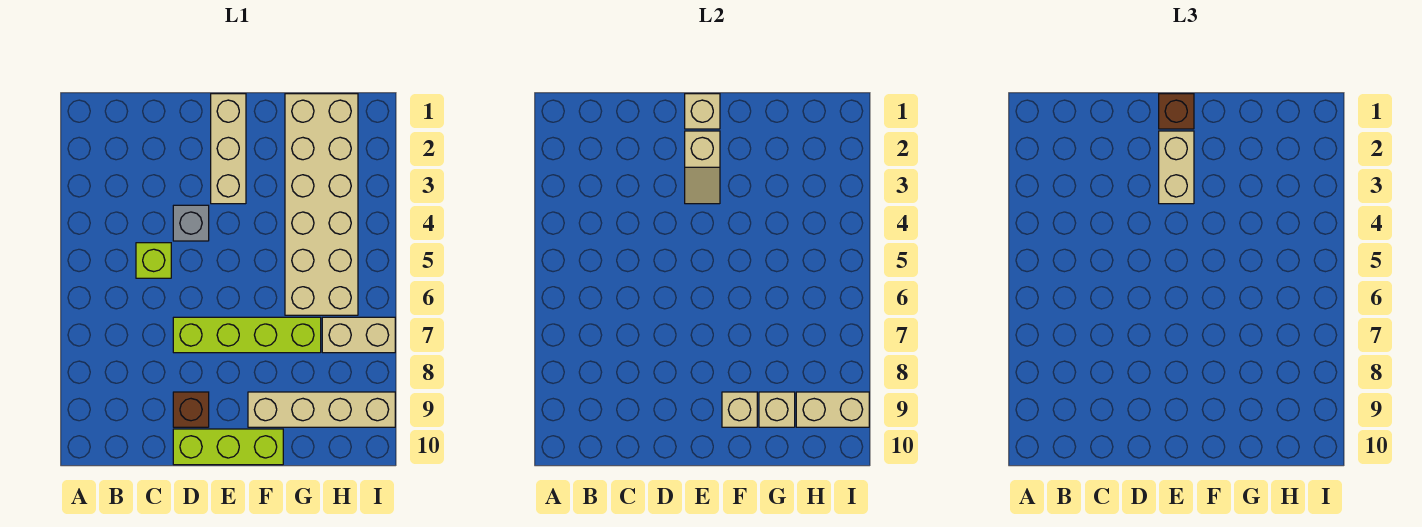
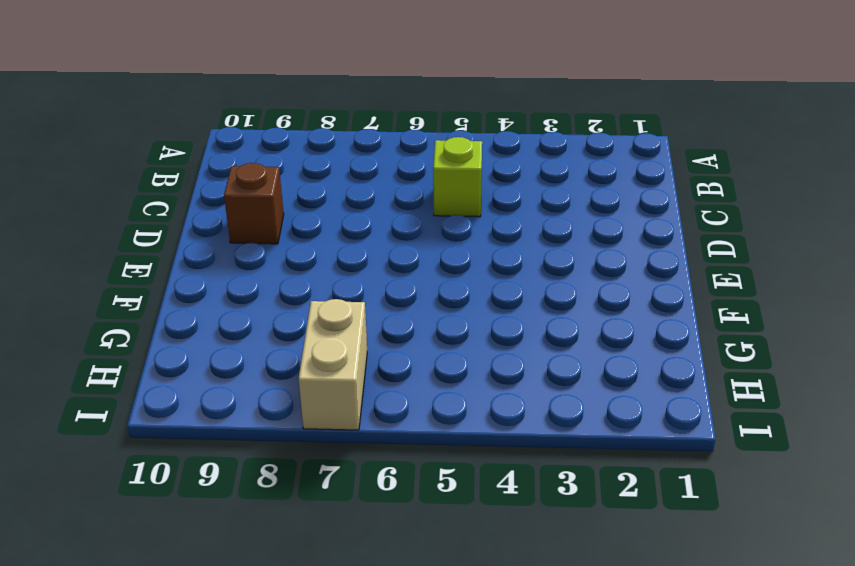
none -> grey 1x1 brick [173,205,209,241]
none -> lime 1x4 brick [173,317,321,353]
none -> lime 1x3 brick [173,429,283,465]

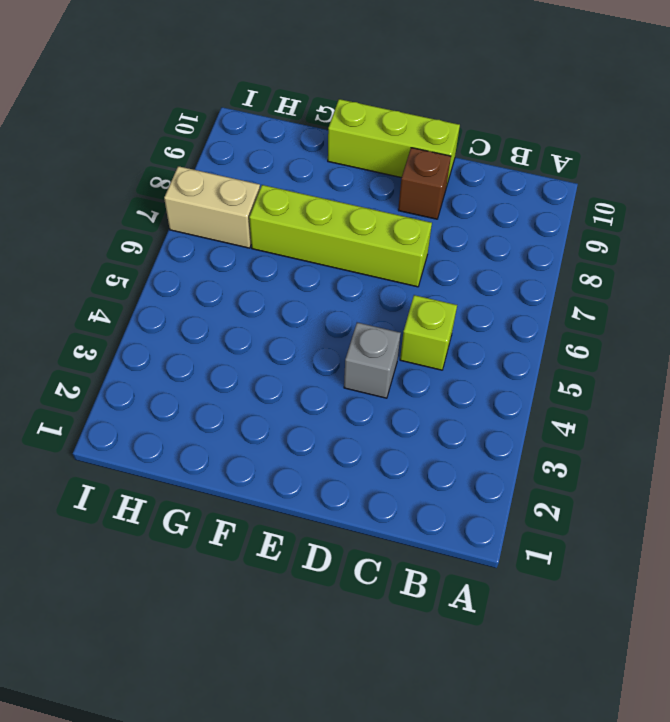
none -> tan 1x3 brick [211,94,246,204]
none -> tan 1x4 brick [248,392,395,427]
none -> tan 2x6 brick [285,94,358,315]

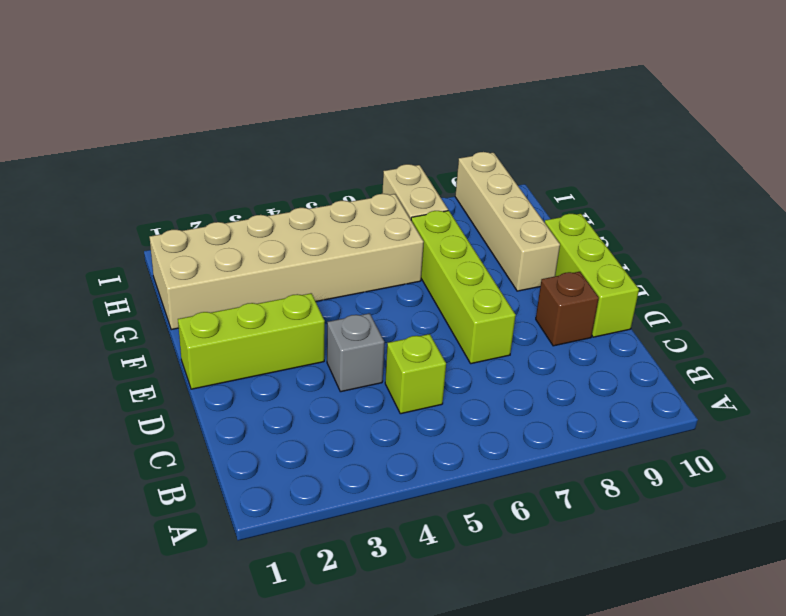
lime 1x3 brick [178,293,325,389] -> tan 1x3 brick [211,94,246,204]
none -> tan 1x1 brick [685,94,720,129]
none -> tan 1x2 slope [685,131,720,204]
none -> tan 1x1 brick [722,392,757,427]

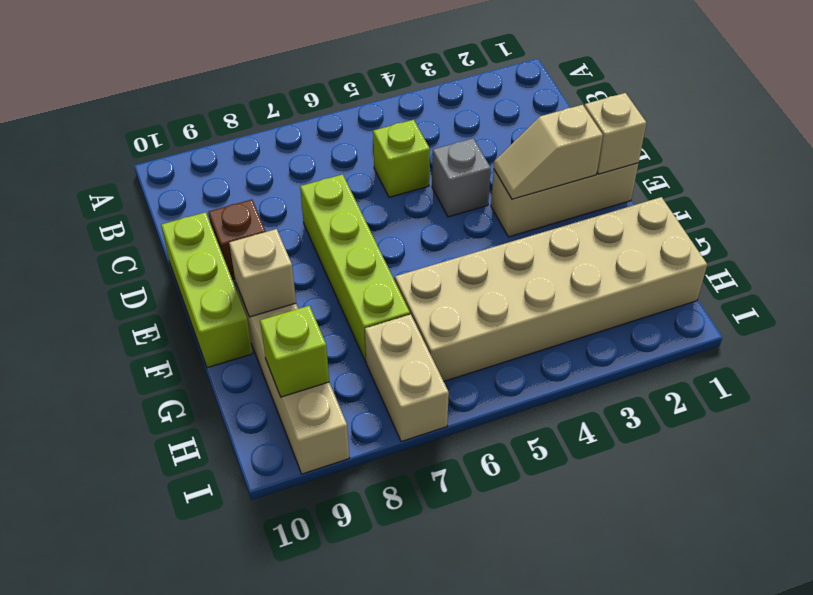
lime 1x1 brick [260,306,329,397] -> tan 1x2 brick [796,392,869,427]
none -> tan 1x1 brick [759,392,795,427]
none -> brown 1x1 brick [1159,94,1194,129]
none -> tan 1x2 brick [1159,131,1194,204]

